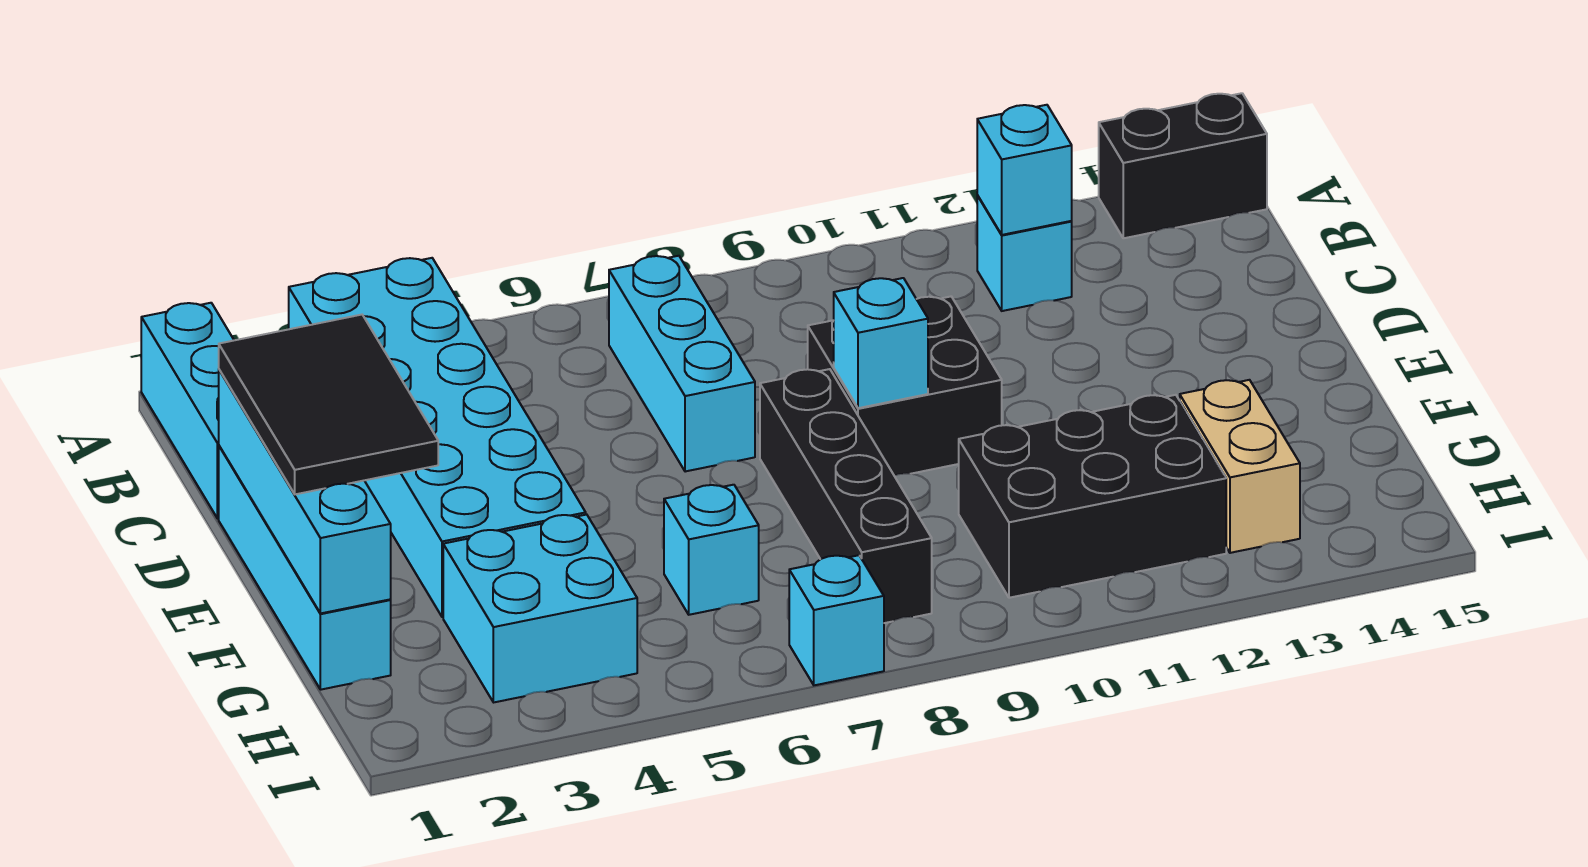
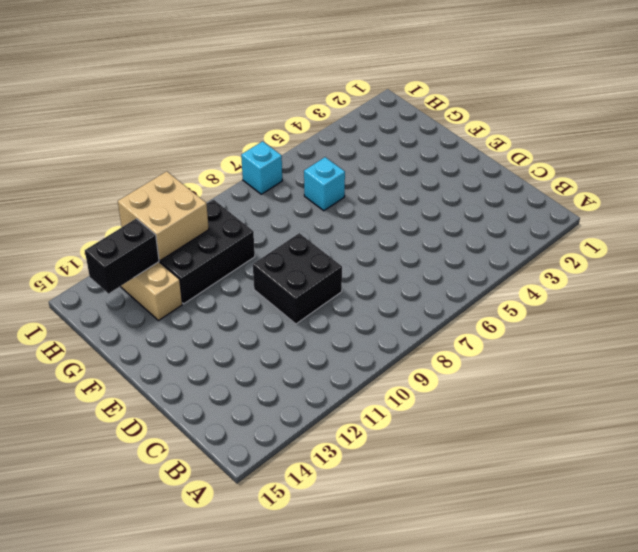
tan 2x2 brick [118,171,209,260] -> none
black 1x2 brick [85,219,159,294] -> black 1x2 brick moved to [1099,93,1267,238]
none -> cyan 1x3 brick [141,303,234,519]
none -> cyan 2x6 brick [289,258,586,617]
none -> cyan 1x3 brick [609,256,755,472]

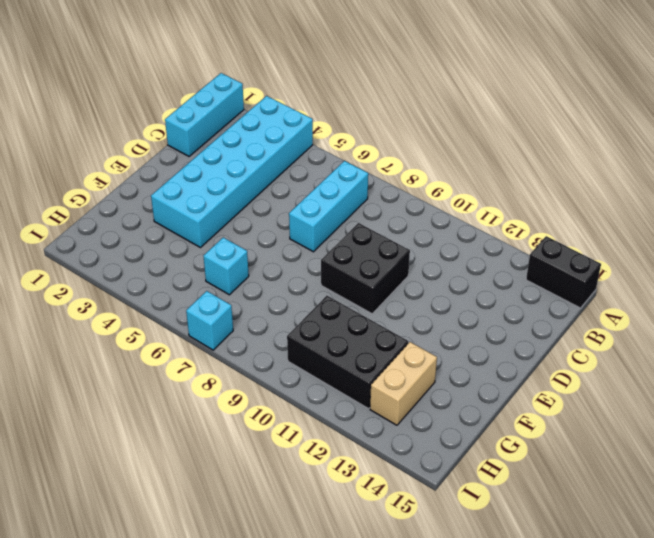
none -> cyan 1x1 brick [977,195,1072,311]
none -> cyan 1x4 brick [219,446,391,690]
none -> black 1x4 brick [760,369,932,623]

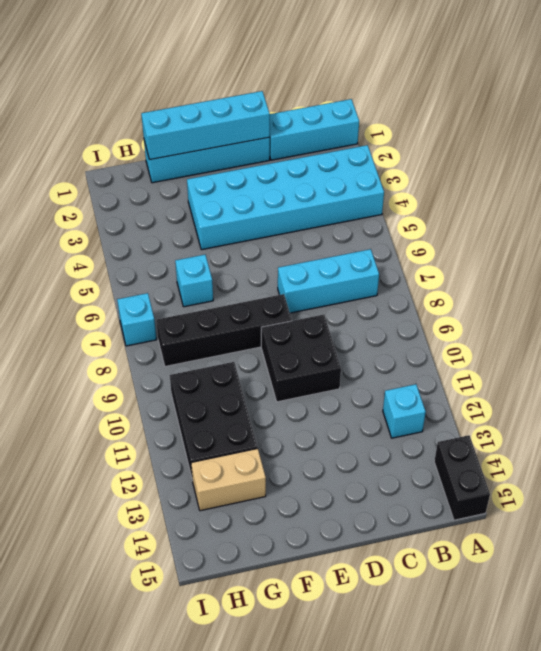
none -> cyan 2x2 brick [443,515,637,702]
none -> cyan 1x1 brick [977,105,1072,235]
none -> cyan 1x1 brick [834,278,928,408]

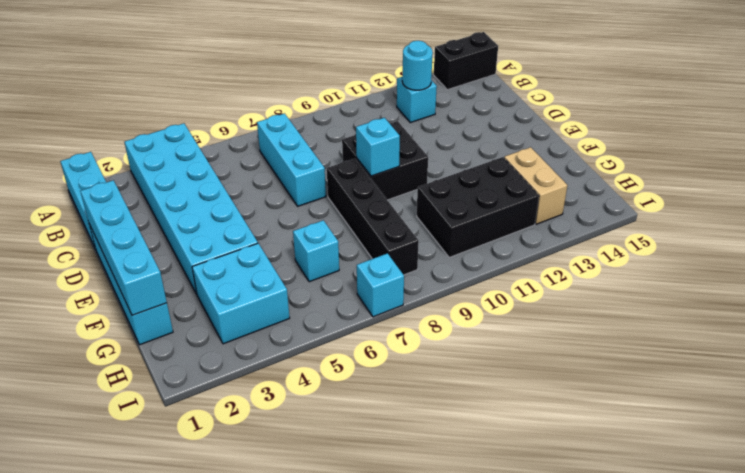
cyan 1x1 round brick [402,41,433,90] -> cyan 1x1 brick [977,105,1072,235]
none -> black 2x3 tile [219,315,438,494]

